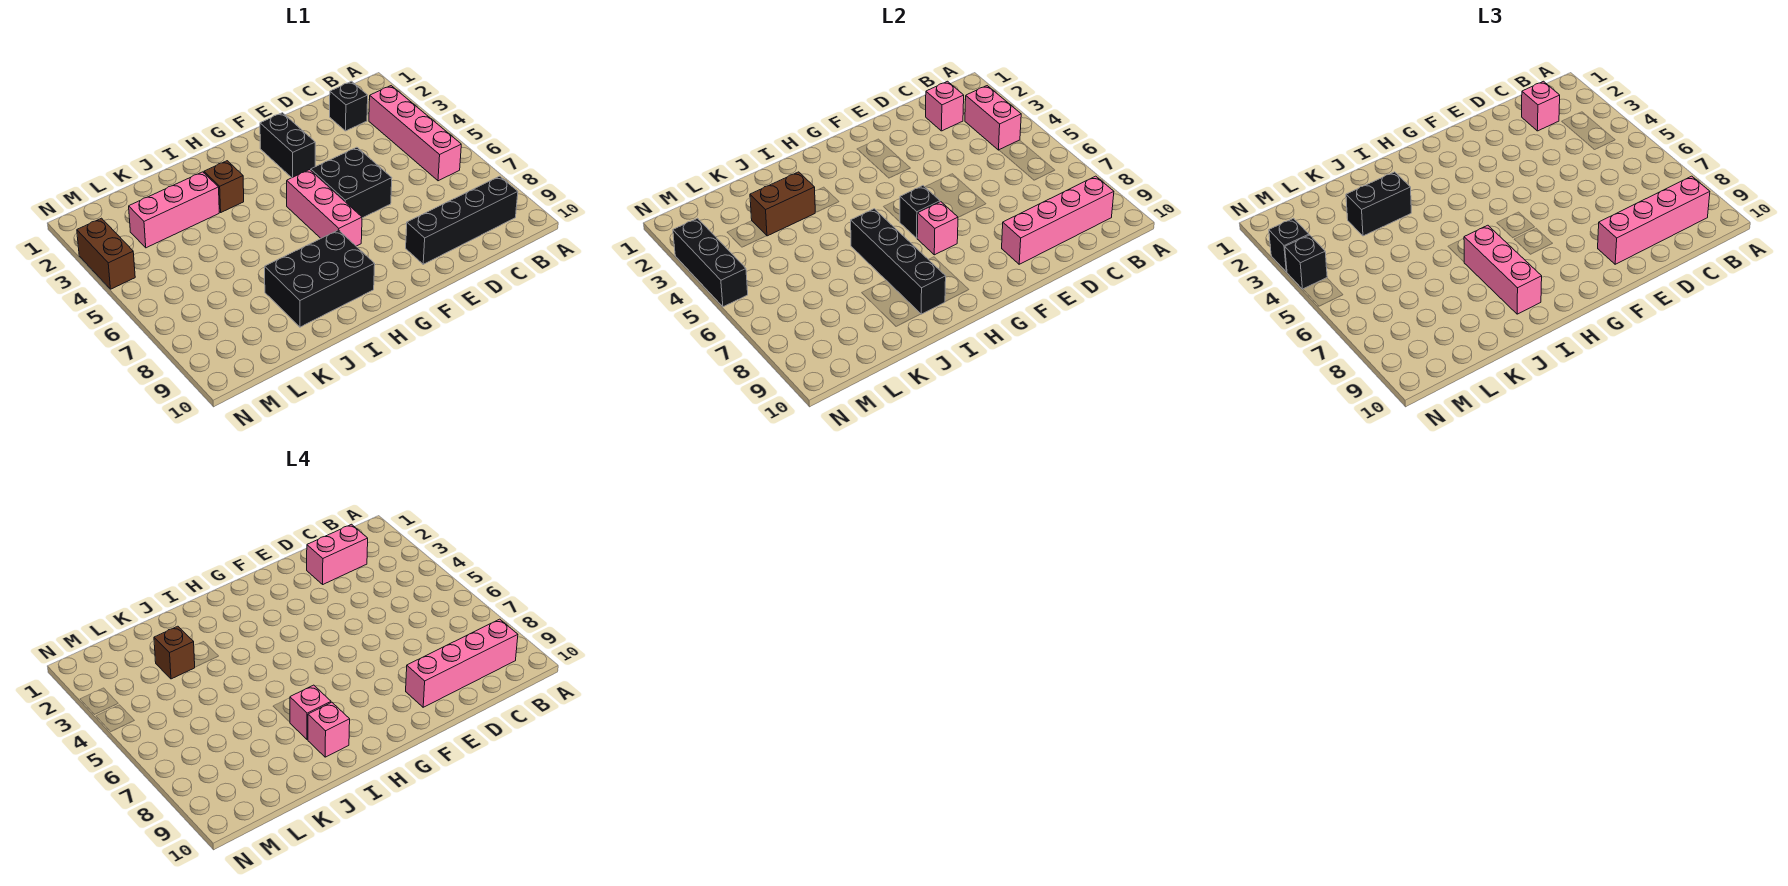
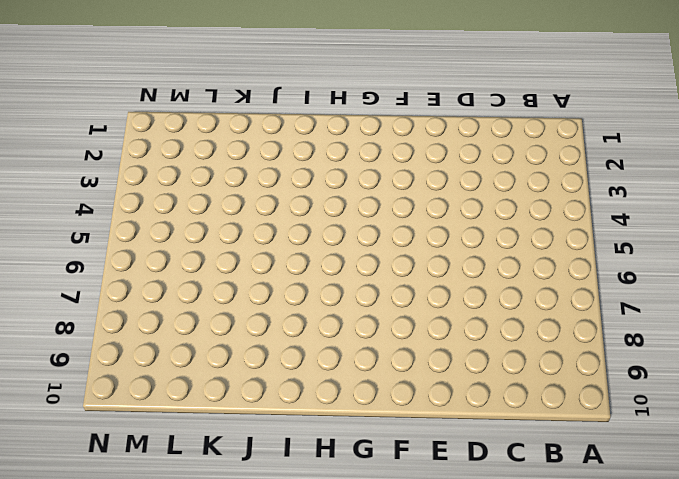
none -> pink 1x4 brick [369,86,461,181]
none -> black 1x4 brick [406,176,518,264]
none -> black 1x1 brick [330,81,368,131]

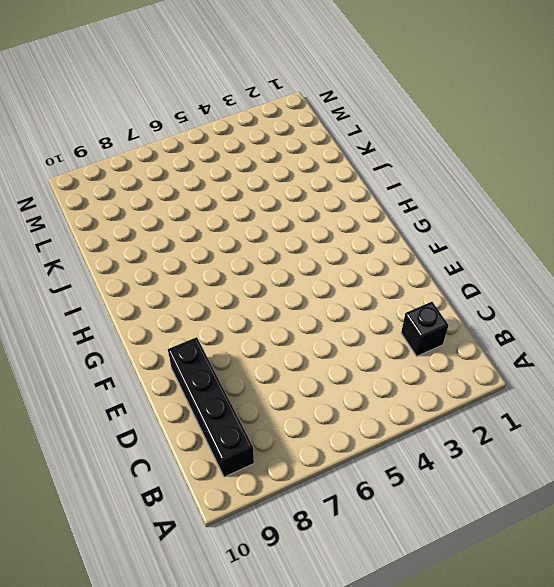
none -> pink 1x4 brick [369,86,461,181]
none -> black 2x2 brick [311,147,392,218]
none -> black 1x2 brick [260,113,315,178]

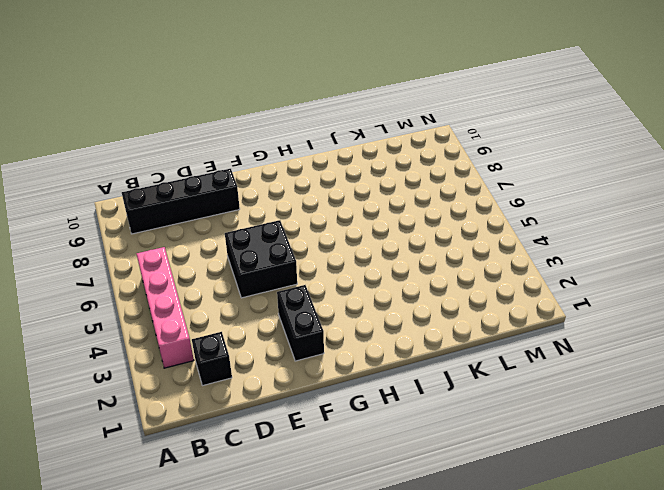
none -> pink 1x3 brick [287,170,362,246]
none -> black 2x3 brick [265,230,375,327]
none -> brown 1x1 brick [204,161,244,212]

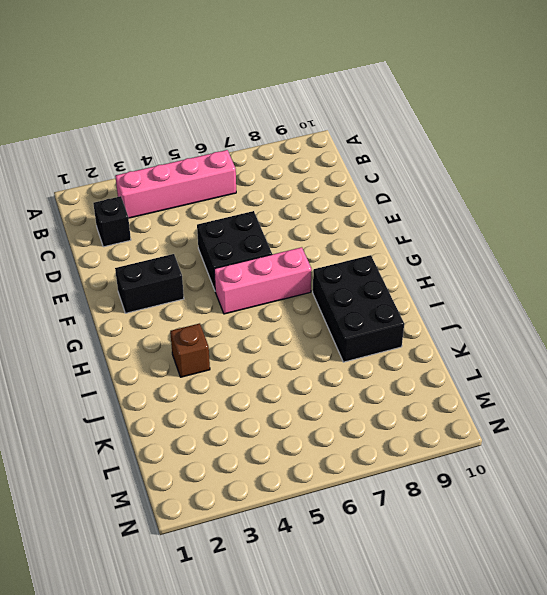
none -> black 1x4 brick [406,176,518,264]
none -> pink 1x3 brick [129,172,219,248]
none -> brown 1x2 brick [77,218,135,289]

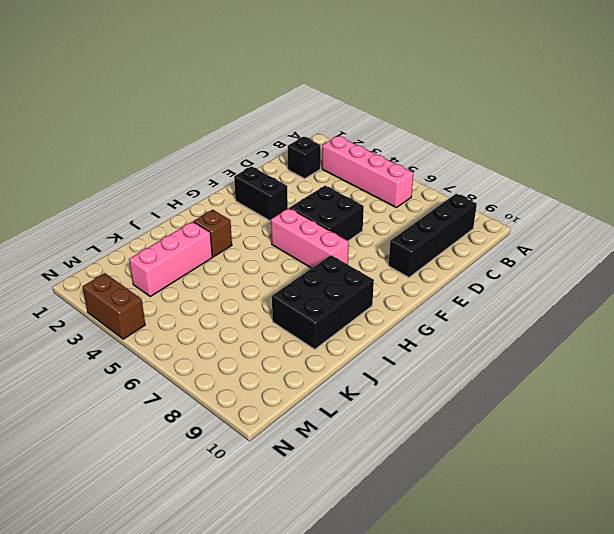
none -> pink 1x2 brick [965,86,1021,150]
none -> pink 1x4 brick [1002,176,1114,264]
none -> pink 1x1 brick [926,81,964,131]

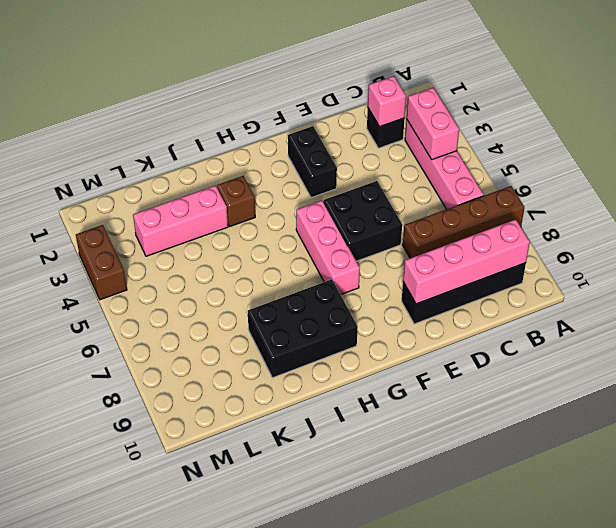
brown 1x4 brick [403,186,524,258] -> none
none -> black 1x1 brick [900,186,940,238]
none -> pink 1x1 brick [917,202,958,255]
none -> black 1x4 brick [851,209,946,314]

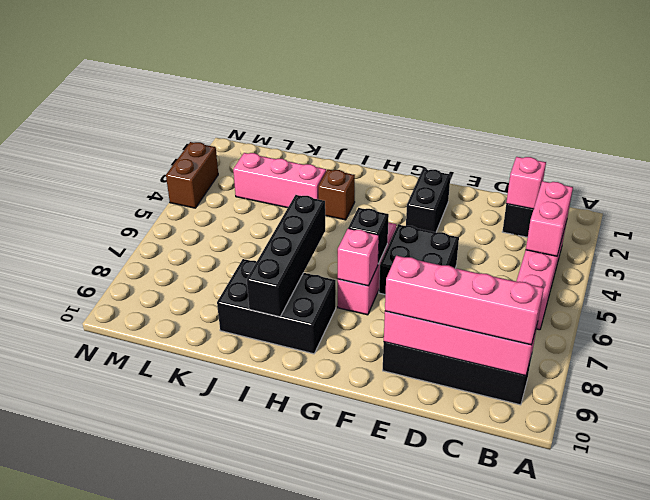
none -> brown 1x2 brick [750,172,815,236]
none -> black 1x3 brick [673,218,748,307]
none -> pink 1x1 brick [1522,81,1560,131]

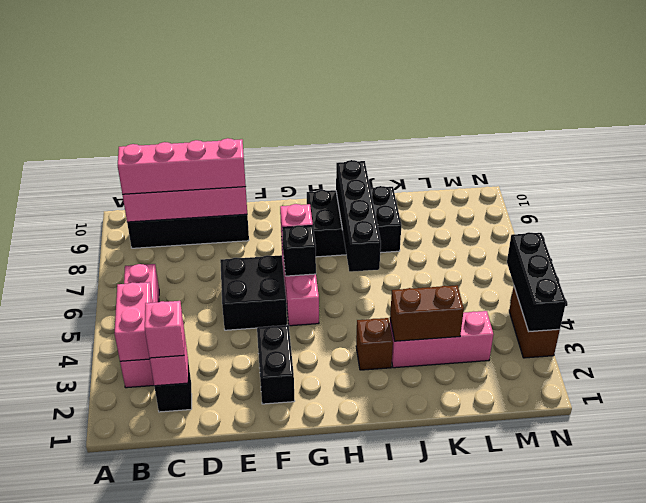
none -> pink 1x3 brick [1464,225,1542,314]
none -> black 1x2 brick [1346,172,1411,236]
none -> black 1x1 brick [1269,218,1309,272]

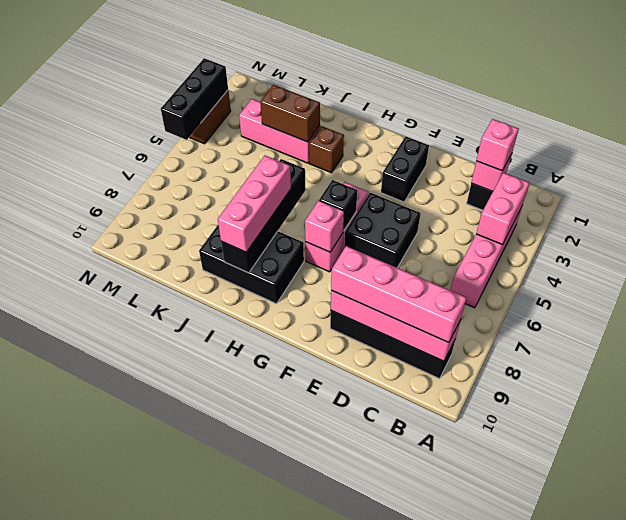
none -> black 1x2 brick [1346,172,1411,236]
none -> black 1x1 brick [1269,218,1309,272]
none -> black 1x1 brick [1285,235,1327,289]

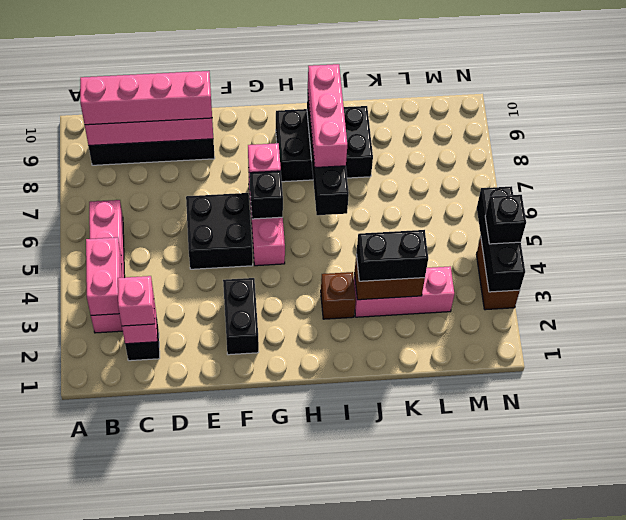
none -> black 1x1 brick [1269,218,1309,272]
none -> pink 1x4 brick [406,619,518,707]
none -> pink 1x2 brick [307,524,368,584]

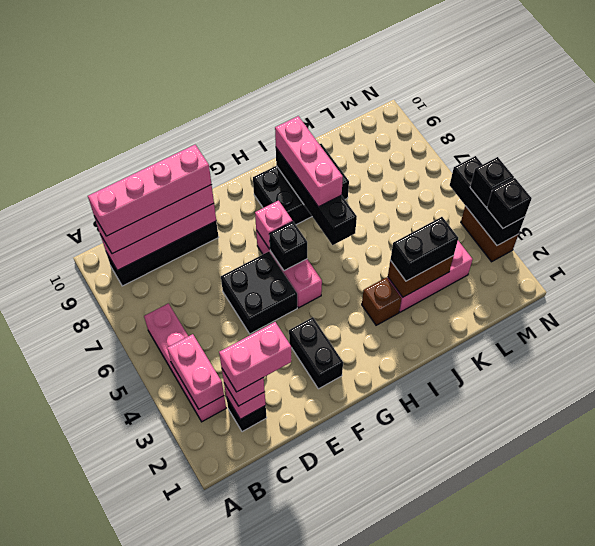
none -> pink 1x1 brick [290,685,331,740]
none -> pink 1x1 brick [308,702,350,757]
none -> brown 1x1 brick [154,626,195,679]

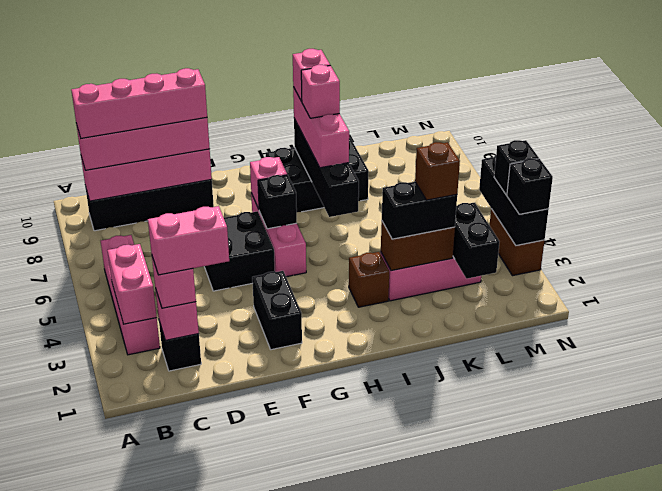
black 1x2 brick [453,203,499,279] -> none

